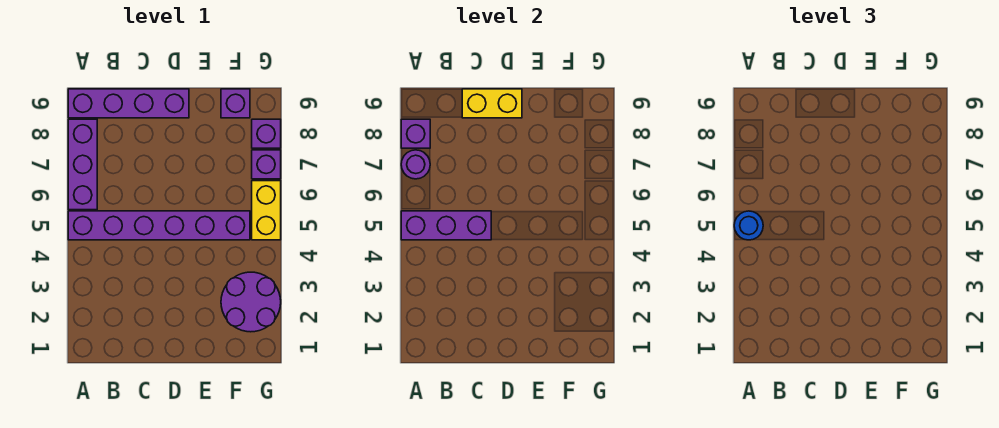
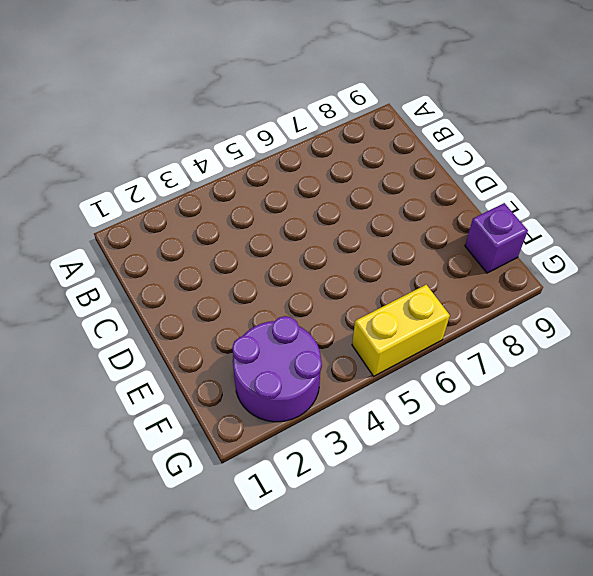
none -> purple 1x6 brick [68,211,250,240]
none -> purple 1x3 brick [68,119,97,210]
none -> purple 1x4 brick [68,89,189,118]

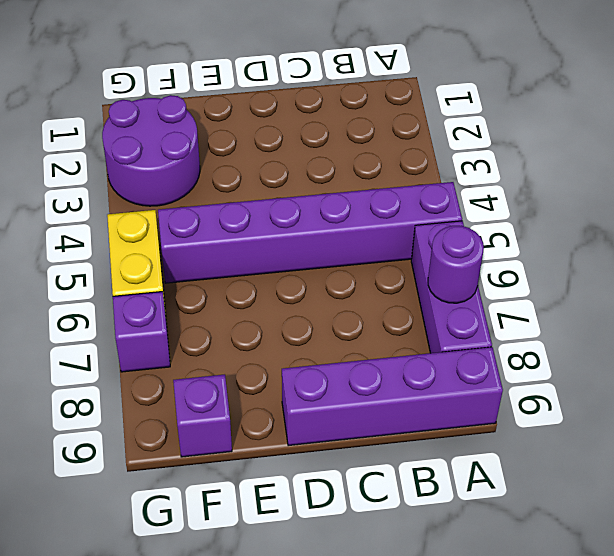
none -> purple 1x1 brick [252,119,281,148]
none -> purple 1x3 brick [401,211,491,240]
none -> purple 1x1 brick [401,119,430,148]

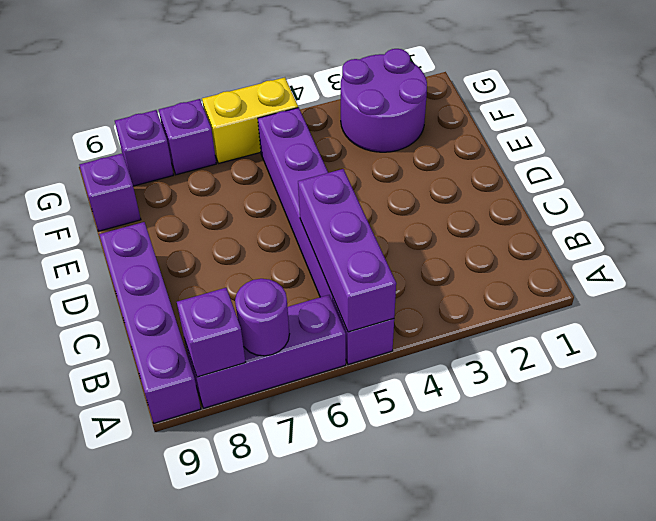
none -> yellow 1x2 brick [462,89,522,118]
none -> blue 1x1 round brick [734,211,763,240]

